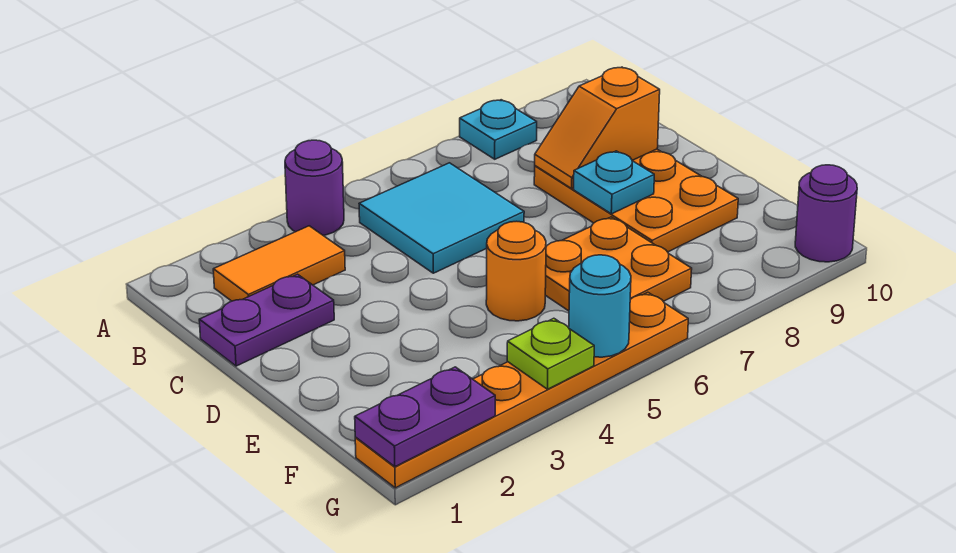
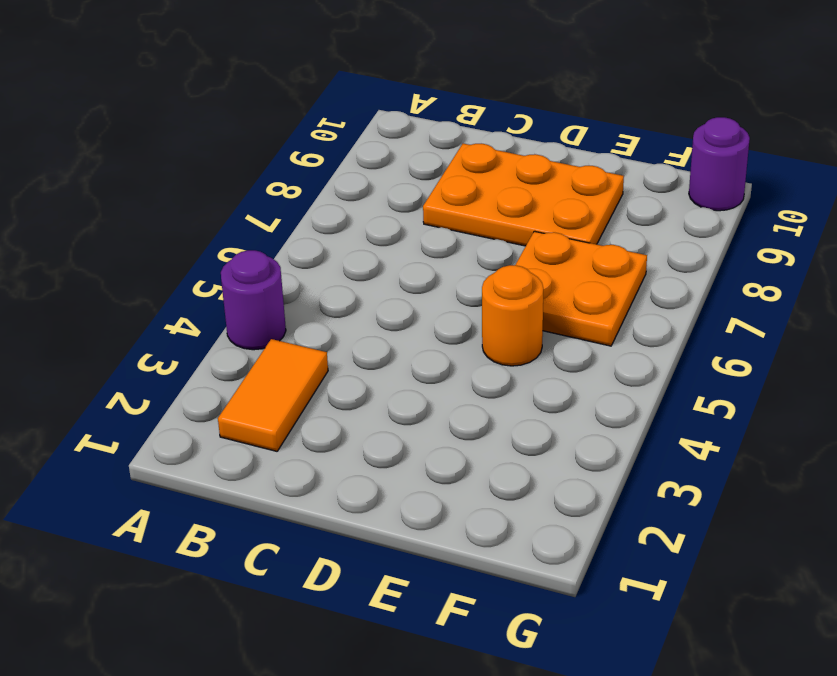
none -> cyan 1x1 plate [460,100,537,159]
none -> cyan 2x2 tile [359,163,524,273]
none -> purple 1x2 plate [199,274,334,366]

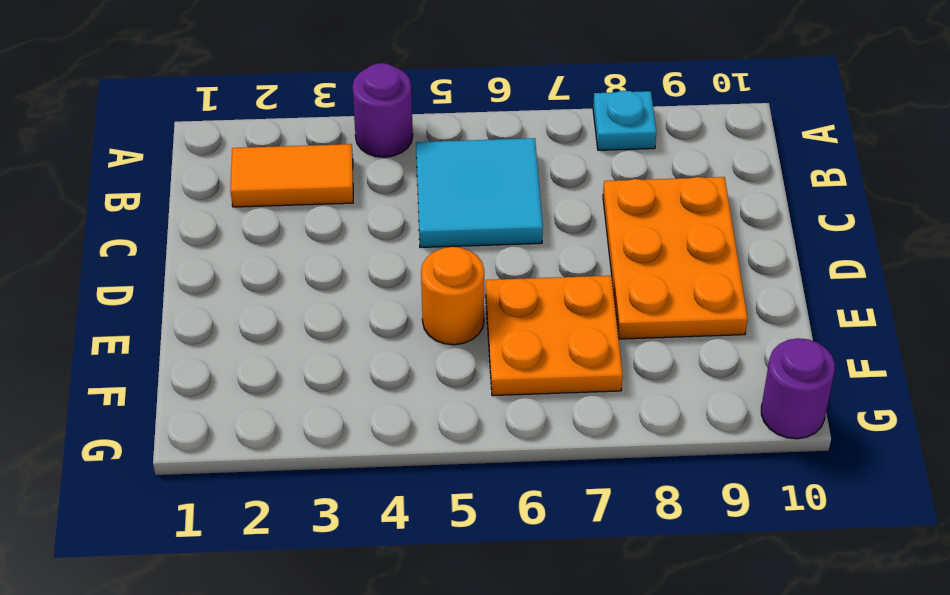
none -> purple 1x2 plate [199,274,334,366]
none -> orange 1x6 plate [355,292,688,488]
none -> orange 1x2 slope [535,67,660,188]

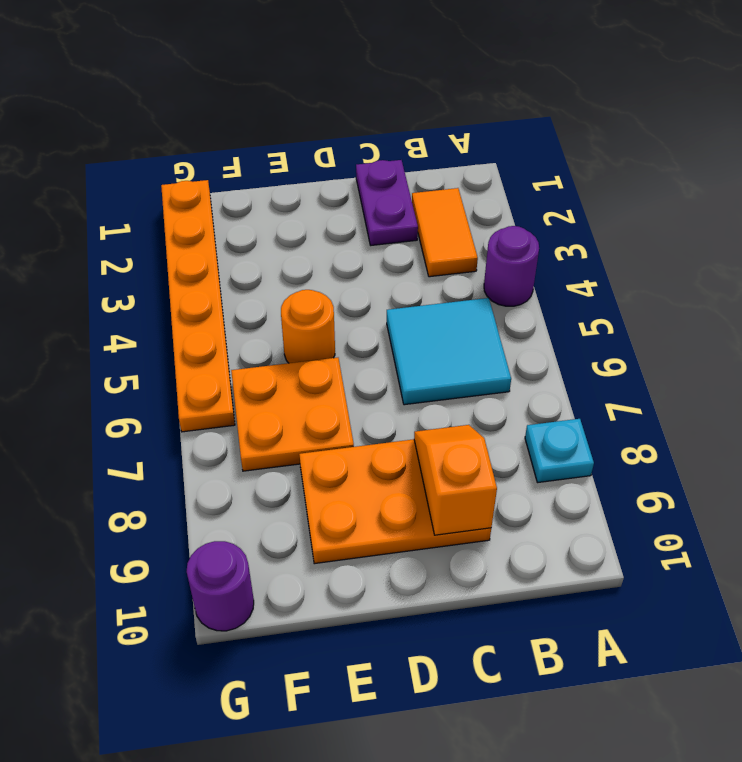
none -> cyan 1x1 plate [574,151,654,214]
none -> purple 1x2 plate [355,367,495,467]
none -> lime 1x1 plate [507,318,594,389]

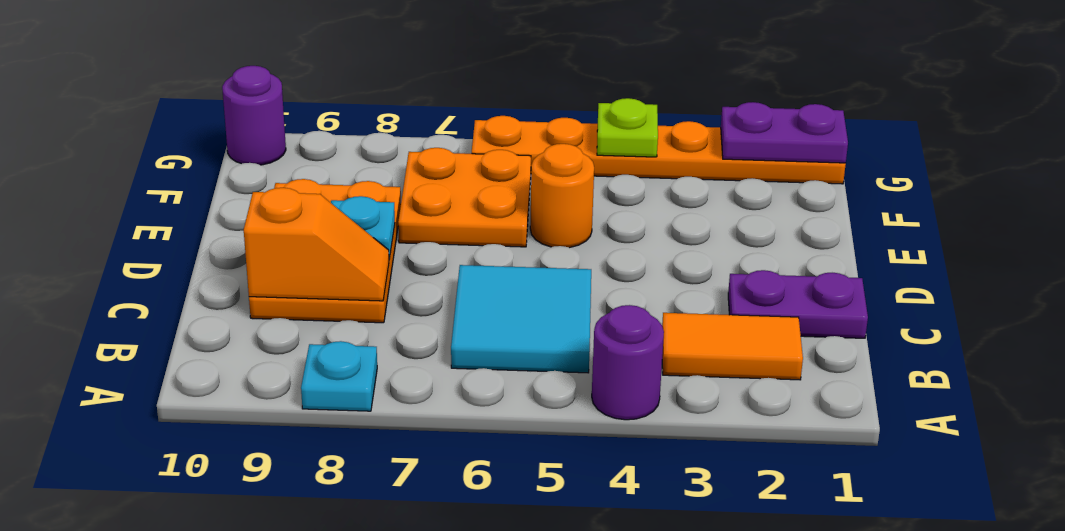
none -> cyan 1x1 round brick [569,255,631,357]

